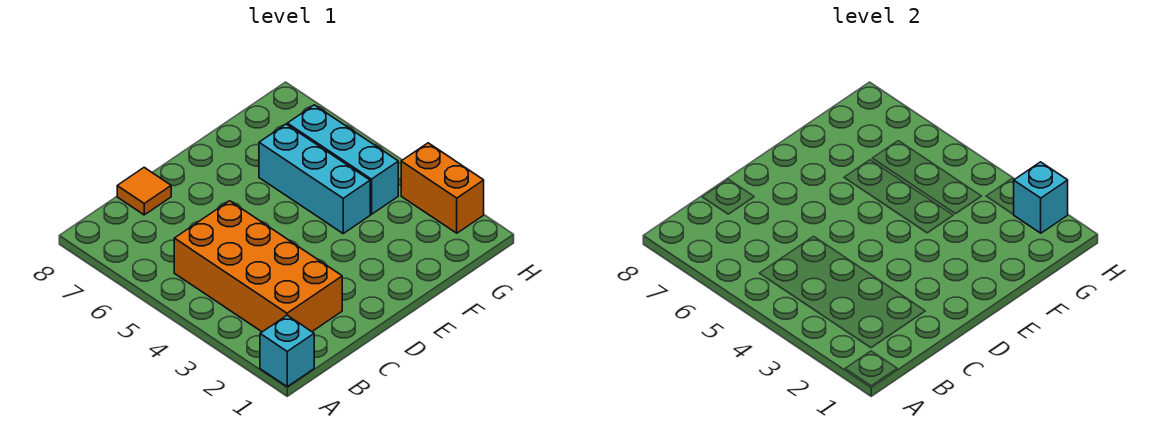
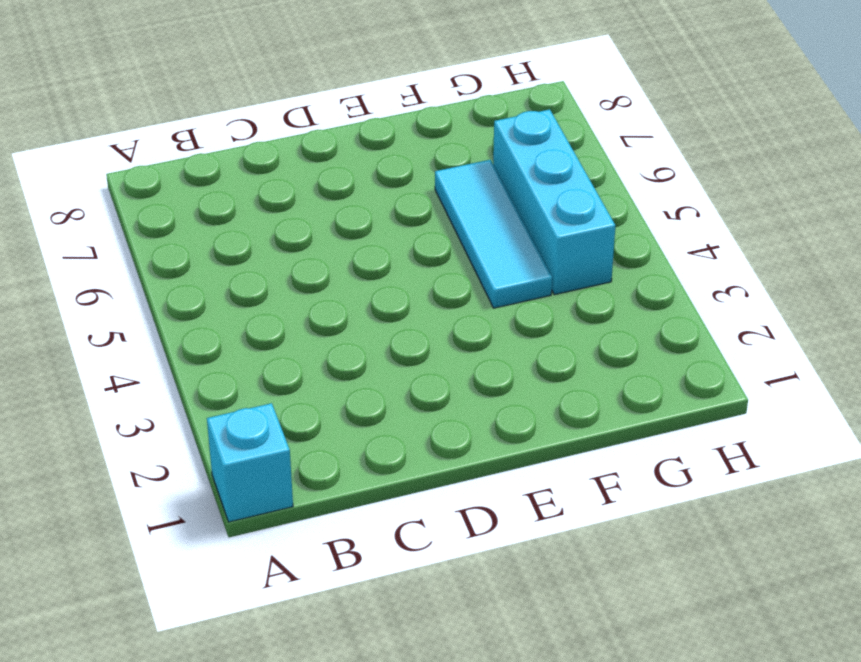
cyan 1x3 tile [435,160,552,308] -> cyan 1x3 brick [259,124,370,233]
none -> orange 2x4 brick [174,201,342,332]
none -> orange 1x1 tile [117,167,171,215]

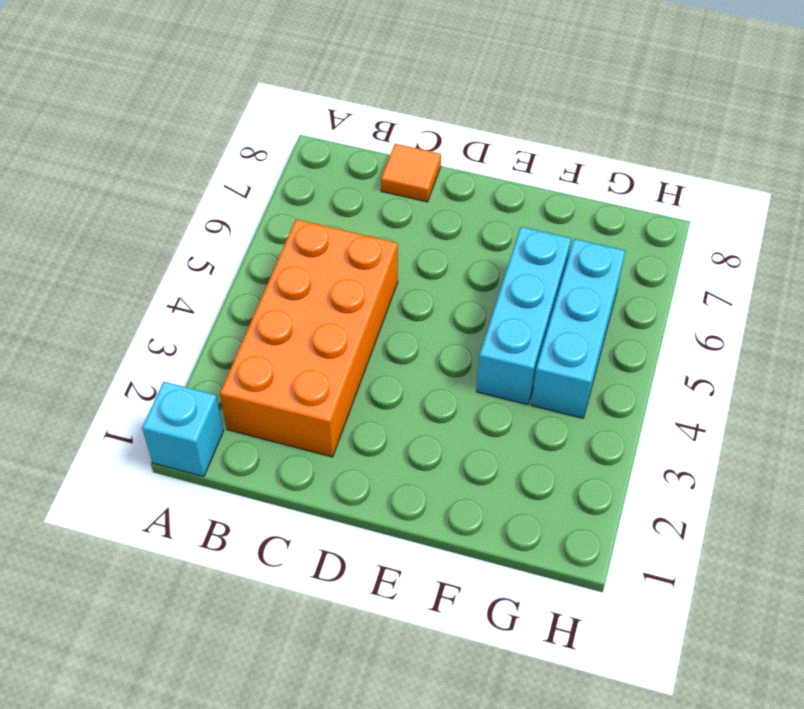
none -> orange 1x2 brick [401,143,484,233]
none -> cyan 1x1 brick [1013,162,1068,233]

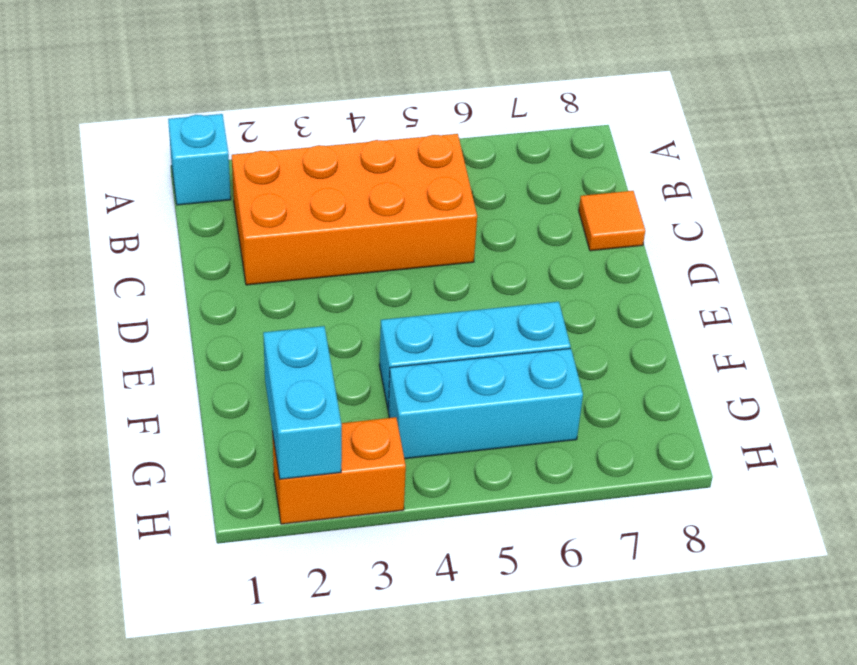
cyan 1x2 brick [263,326,342,479] -> cyan 1x1 brick [1013,162,1068,233]

